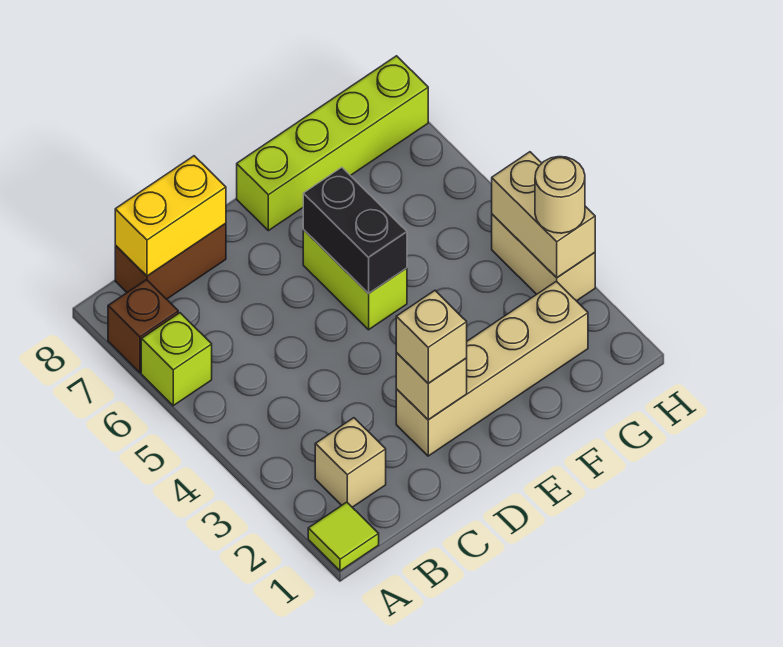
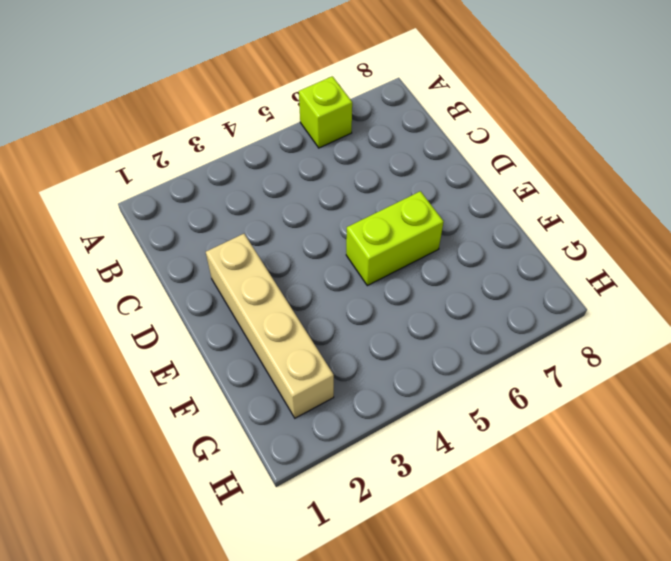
none -> lime 1x1 tile [308,502,379,571]
none -> brown 1x1 brick [108,280,178,373]
none -> tan 1x1 brick [315,418,386,507]

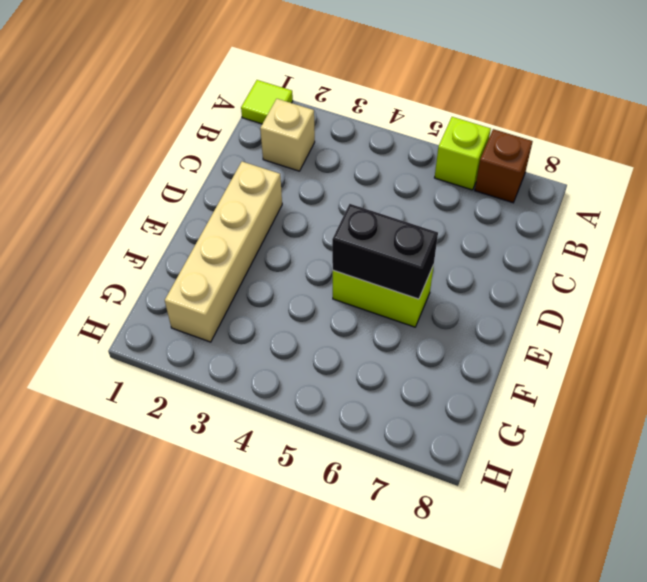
none -> brown 1x2 brick [115,223,226,299]
none -> lime 1x4 brick [237,56,428,231]
none -> tan 1x2 brick [492,214,595,301]

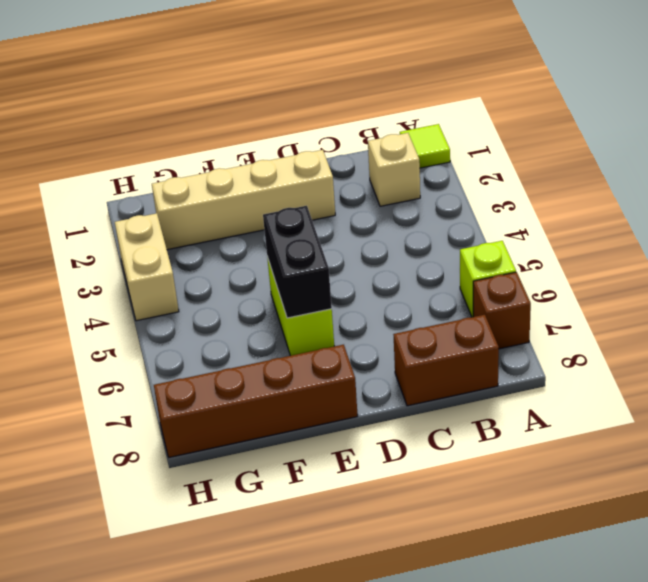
brown 1x4 brick [154,345,358,457] -> lime 1x4 brick [237,56,428,231]
none -> yellow 1x2 brick [115,156,226,276]
none -> tan 1x1 brick [396,353,467,420]
none -> tan 1x2 brick [492,152,595,278]

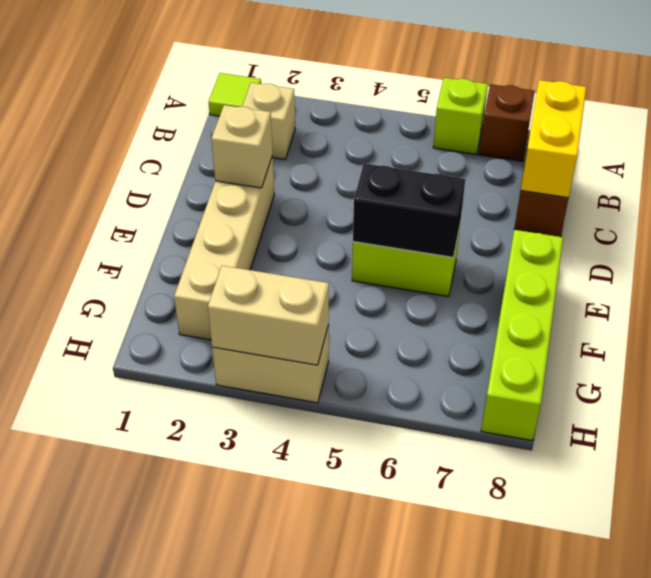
none -> tan 1x1 brick [396,291,467,383]
none -> tan 1x1 round brick [535,157,585,233]

